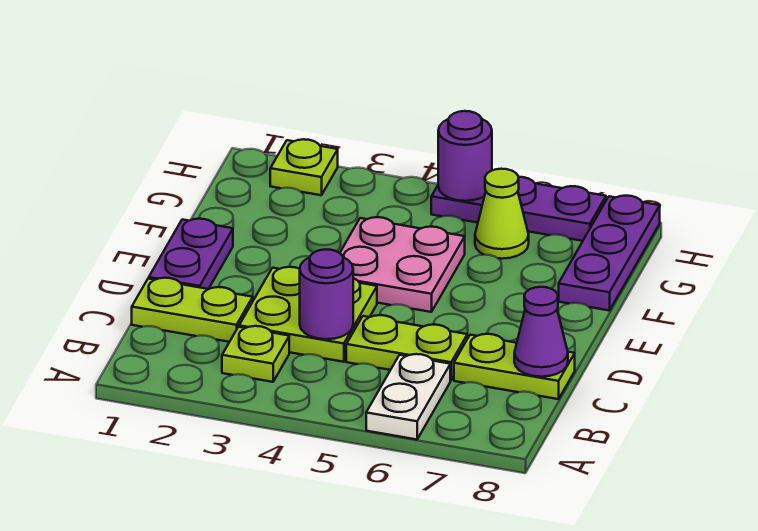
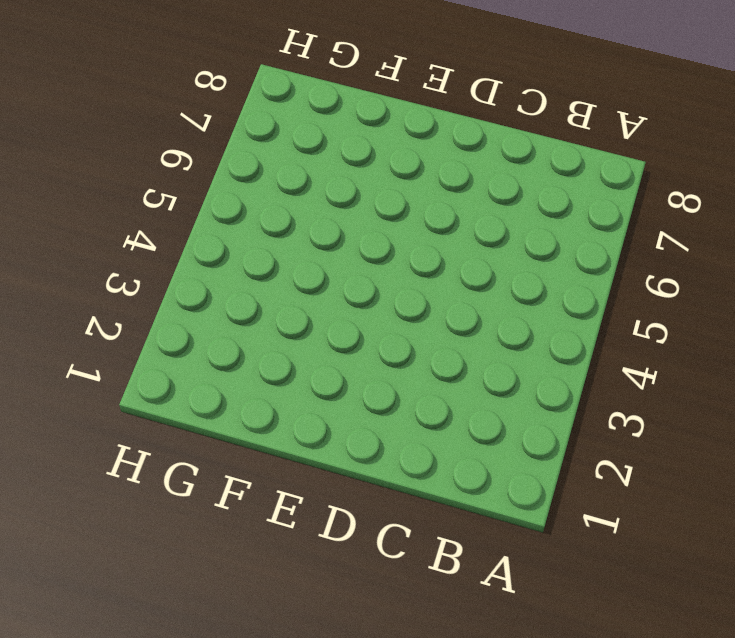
none -> white 1x2 plate [366,354,450,440]
none -> lime 1x1 plate [222,326,289,382]
none -> lime 1x2 plate [132,278,253,342]

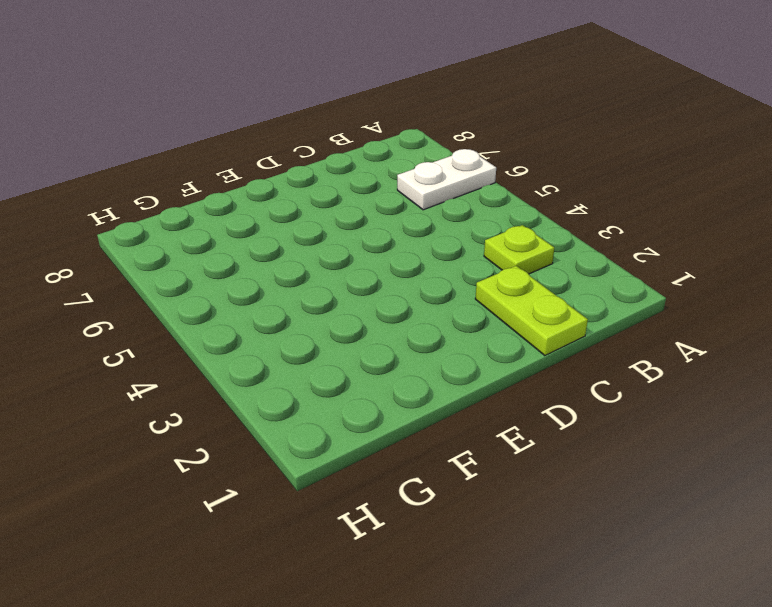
none -> lime 2x2 plate [239,267,377,362]
none -> lime 1x2 plate [346,315,467,380]
none -> lime 1x2 plate [454,334,575,399]

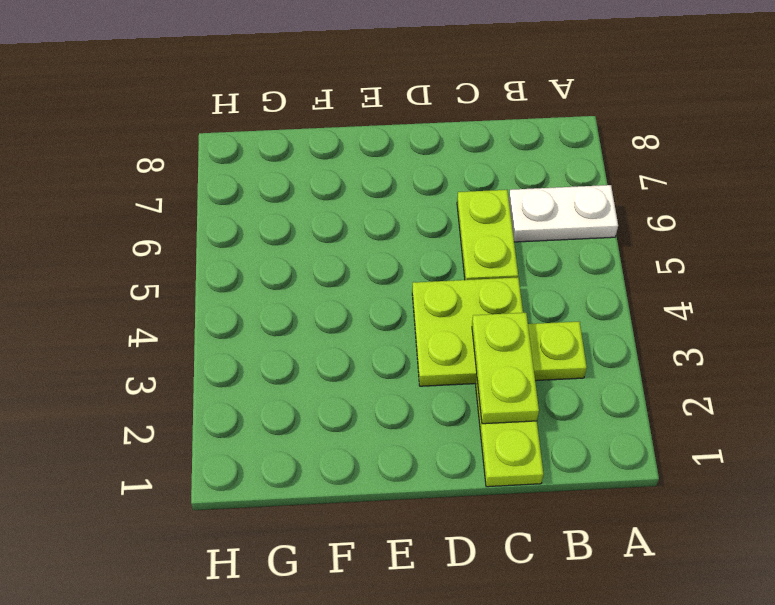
lime 1x2 plate [472,313,539,424] -> lime 1x2 plate moved to [454,334,575,399]
none -> purple 1x2 plate [149,219,233,289]
none -> pink 2x2 plate [340,217,465,312]
none -> purple 1x3 plate [559,196,660,311]

